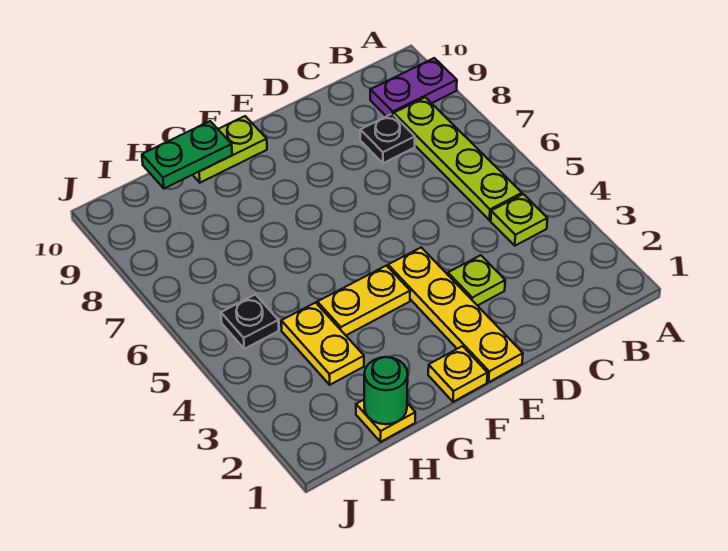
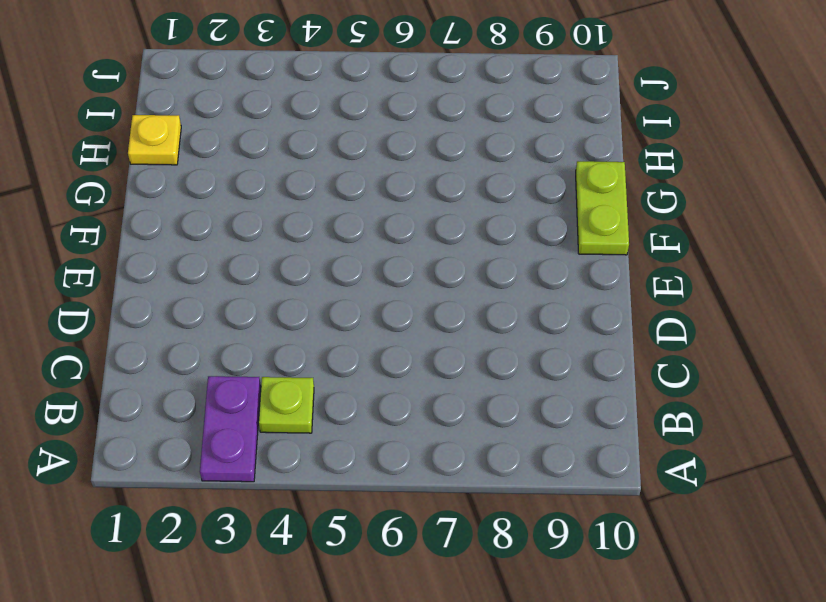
purple 1x2 plate [200,376,261,482] -> purple 1x2 plate moved to [370,58,457,116]
none -> lime 1x4 plate [394,97,522,220]
none -> black 1x1 plate [360,114,415,163]
none -> lime 1x1 plate [448,255,505,306]

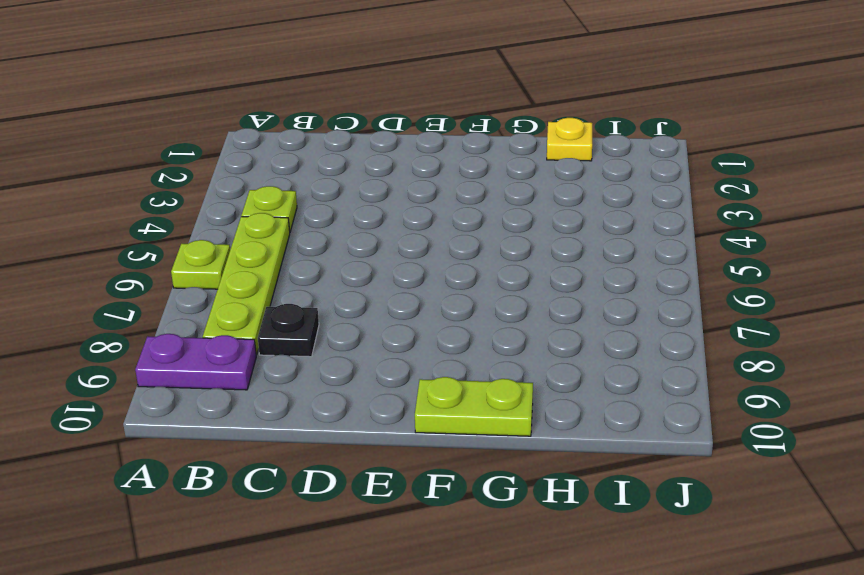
lime 1x1 plate [171,240,230,289] -> lime 1x1 plate moved to [448,255,505,306]
none -> yellow 1x4 plate [388,247,523,382]
none -> yellow 1x1 plate [428,346,487,402]
none -> yellow 1x2 plate [317,266,410,335]

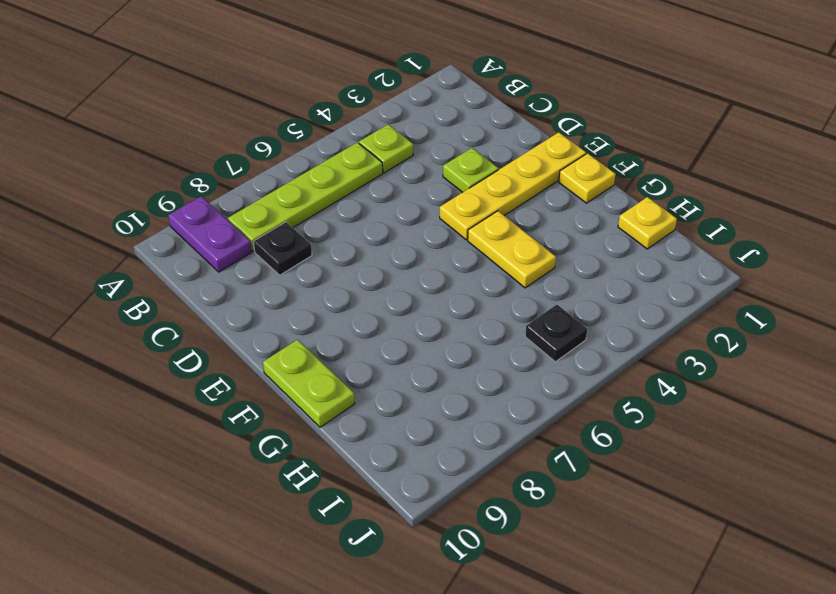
none -> yellow 1x2 plate [281,303,364,385]
none -> green 1x2 plate [142,121,232,188]
none -> green 1x1 round brick [364,357,408,424]

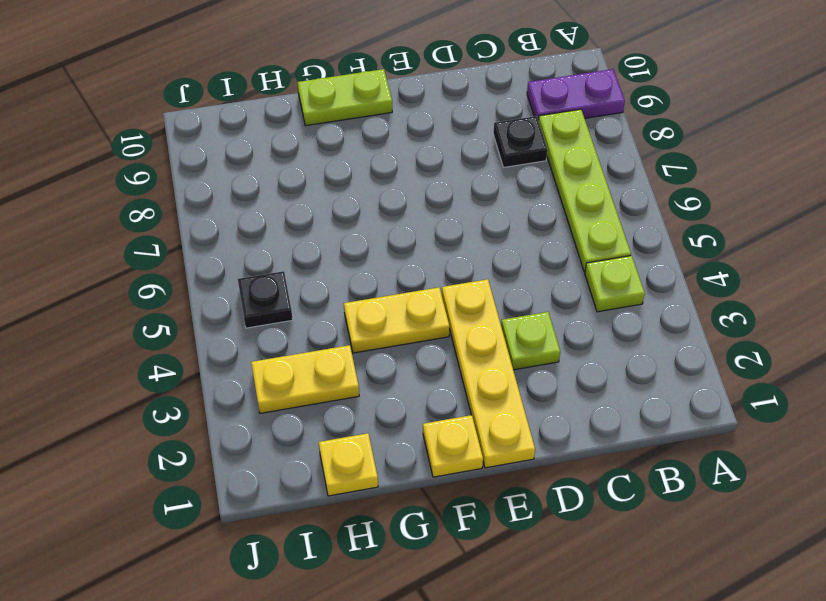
yellow 1x2 plate [251,345,359,413] -> yellow 1x2 plate turned to [281,303,364,385]
none -> green 1x2 plate [142,121,232,188]
none -> green 1x1 round brick [364,357,408,424]

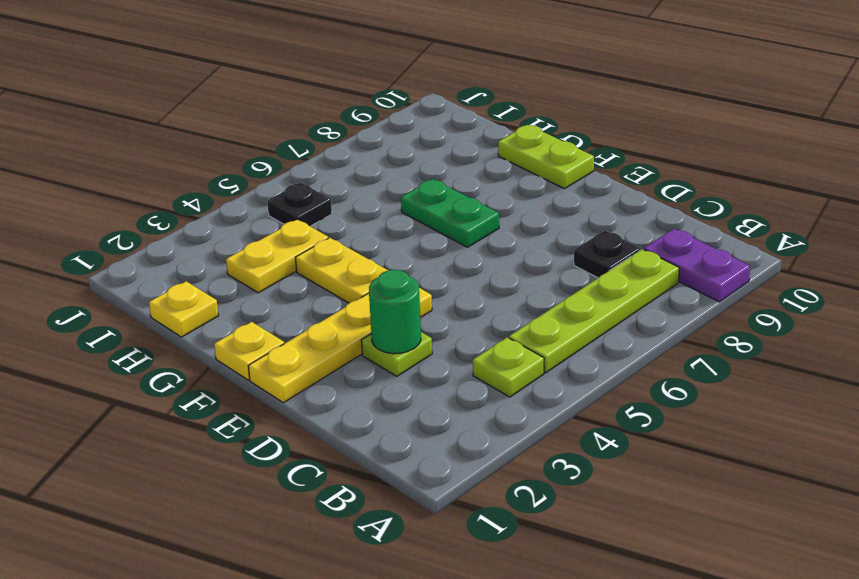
green 1x1 round brick [369,270,421,354] -> green 1x1 round brick moved to [364,357,408,424]
green 1x2 plate [401,179,499,247] -> green 1x2 plate moved to [142,121,232,188]

